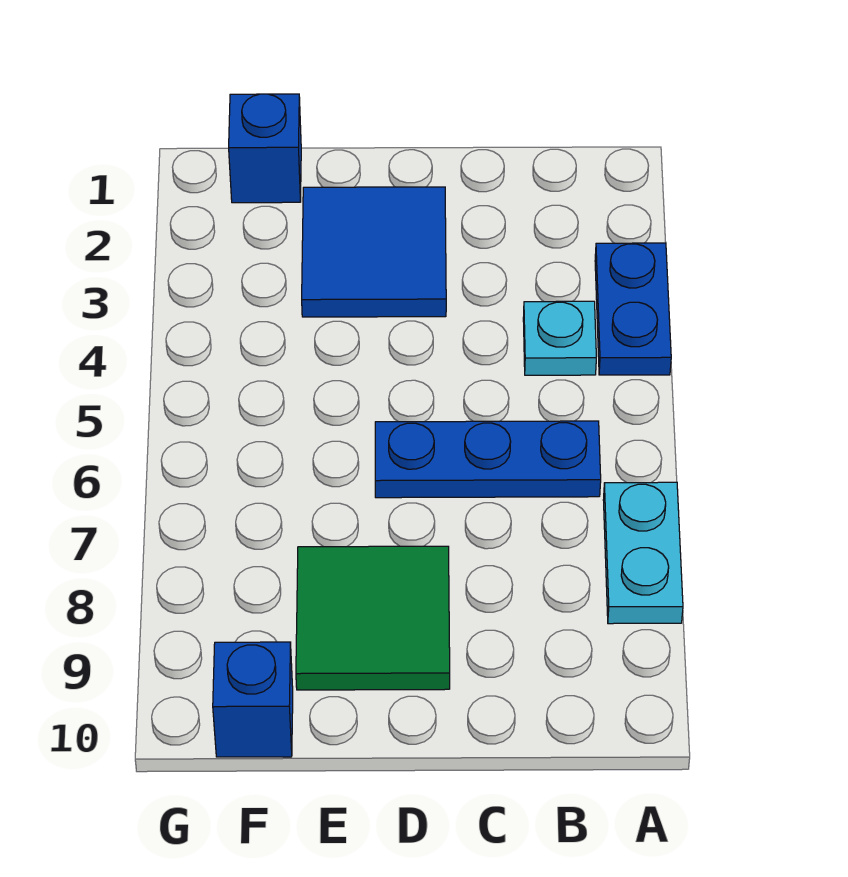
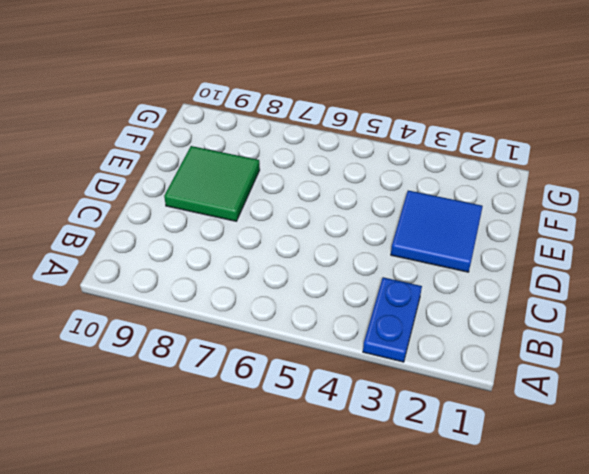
blue 1x2 plate [363,277,422,362] -> blue 1x2 plate turned to [595,243,671,375]
none -> cyan 1x2 plate [603,482,683,624]
none -> cyan 1x1 plate [523,301,596,375]

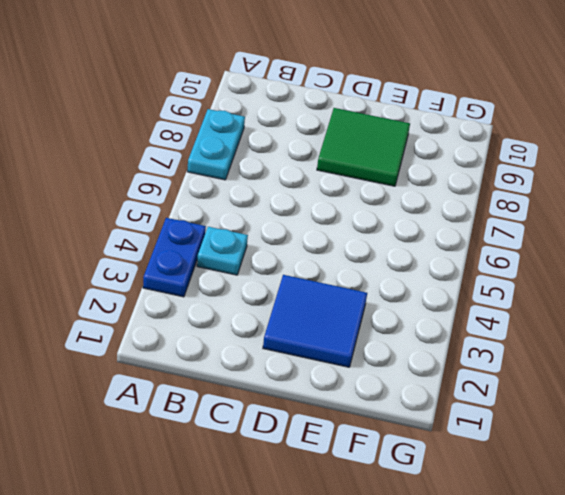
none -> blue 1x3 plate [375,421,601,498]
none -> blue 1x1 brick [229,94,301,203]

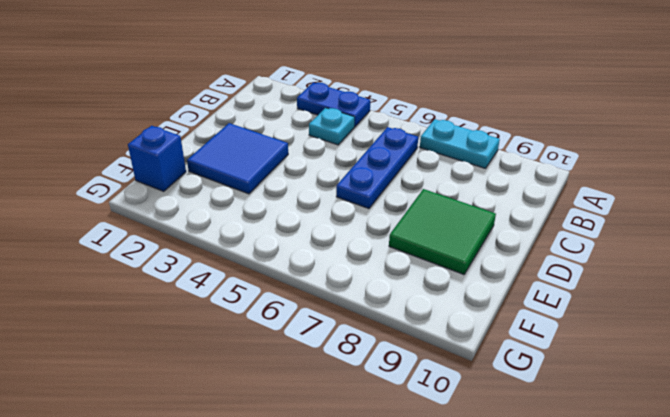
none -> blue 1x1 brick [213,642,293,757]

